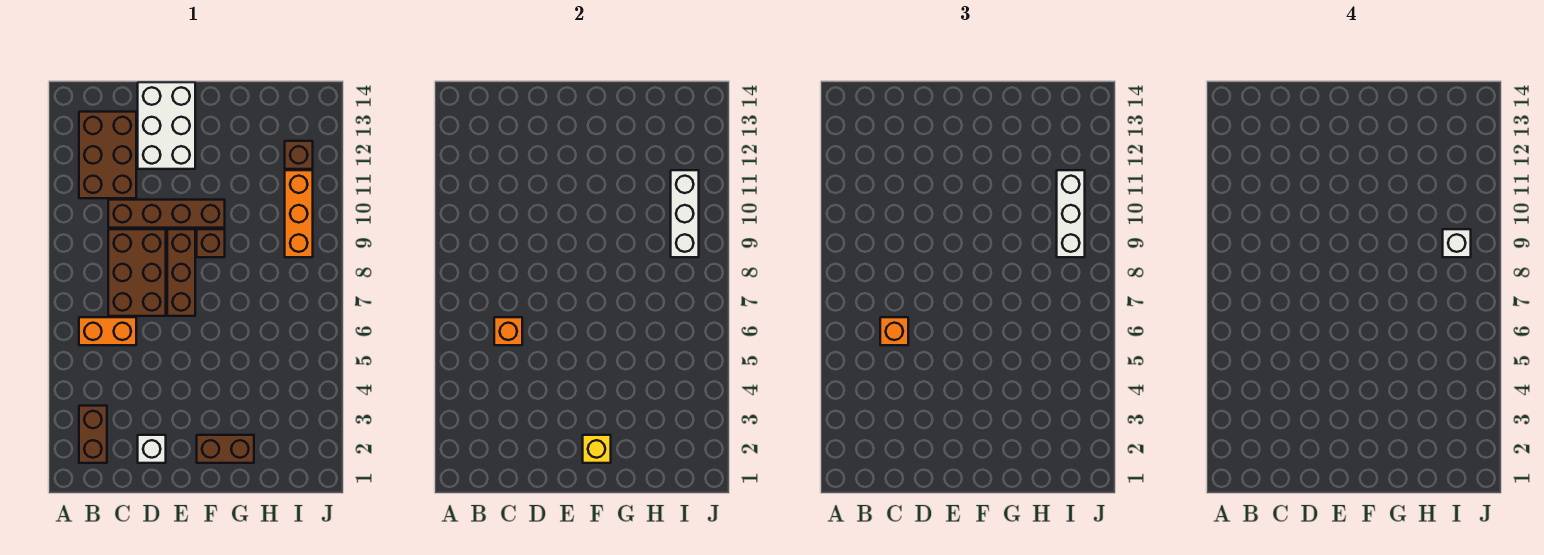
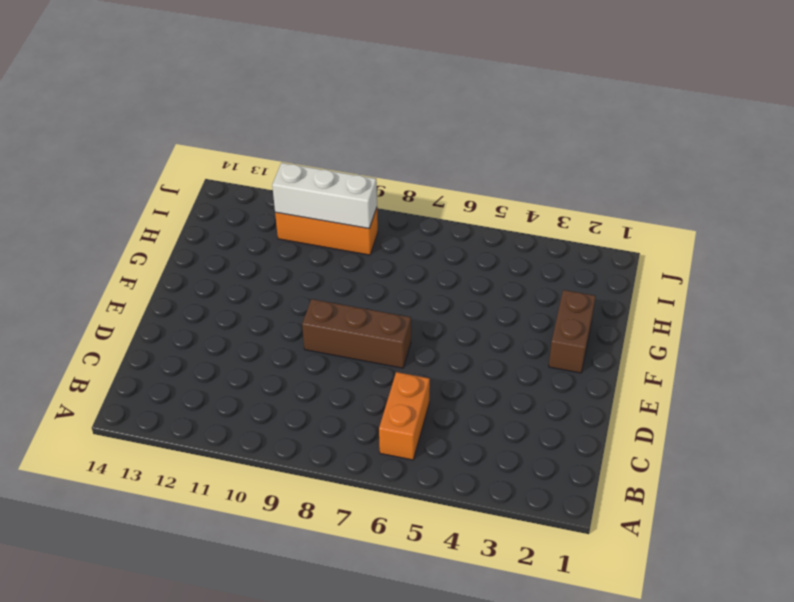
none -> brown 1x2 brick [79,406,107,463]
none -> brown 2x3 brick [79,112,136,198]
none -> brown 2x3 brick [108,229,166,316]

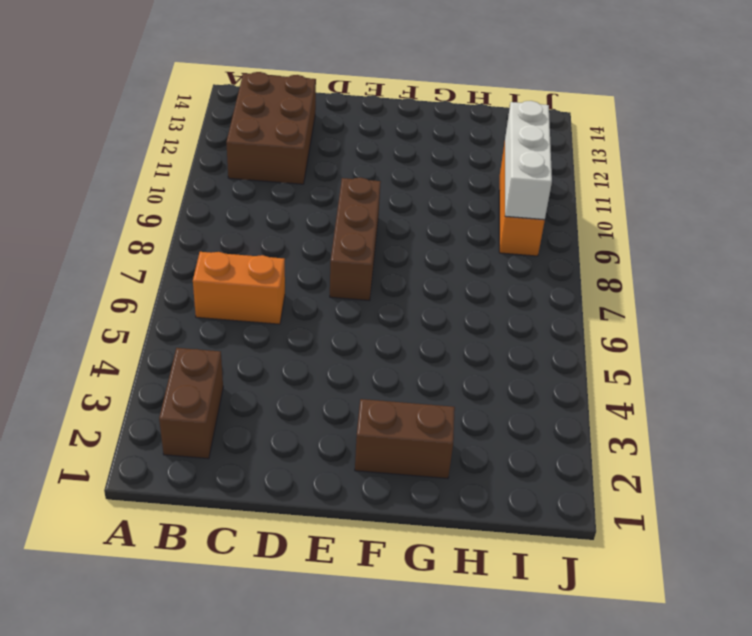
none -> brown 2x3 brick [108,229,166,316]
none -> brown 1x4 brick [108,200,225,228]
none -> white 1x1 brick [138,435,166,463]

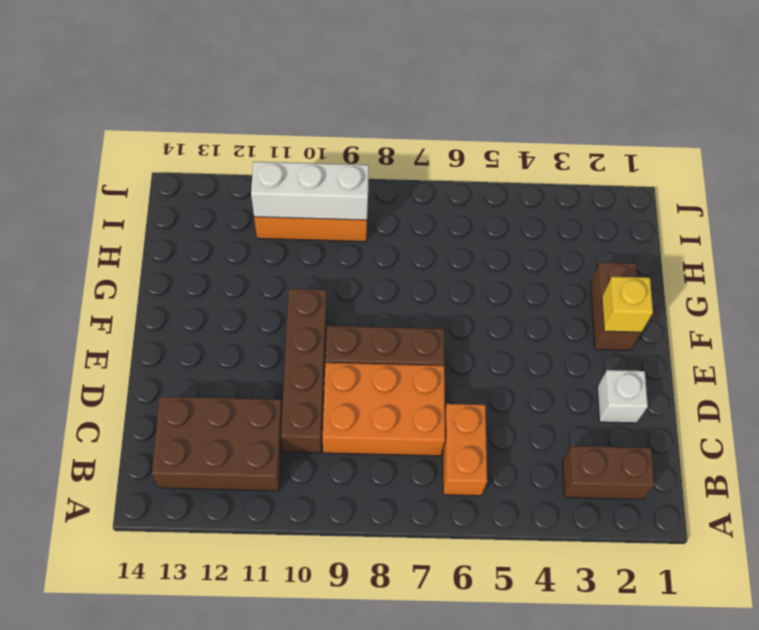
orange 2x3 brick [323,363,445,456] -> brown 2x3 brick [108,229,166,316]
none -> white 2x3 brick [138,82,195,169]
none -> brown 1x1 brick [197,229,225,257]
none -> brown 1x1 brick [285,141,313,169]

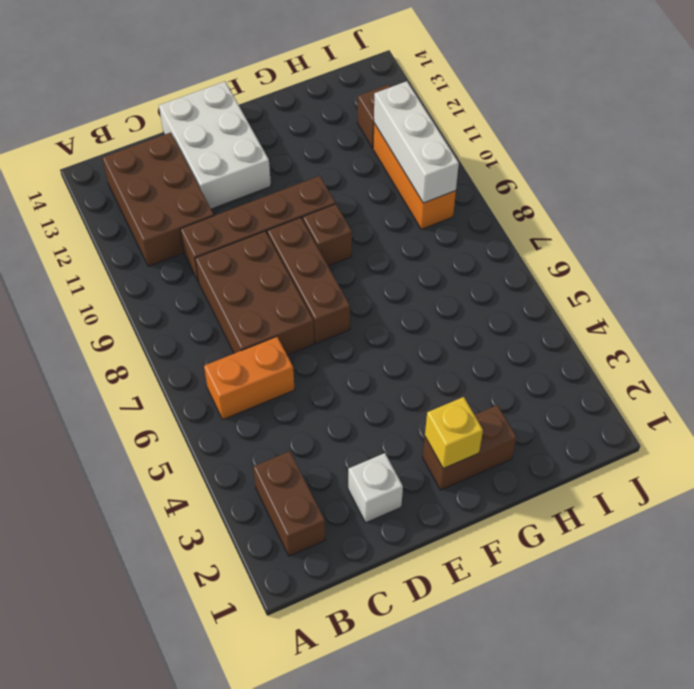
none -> orange 1x1 brick [494,317,522,345]
none -> orange 1x1 brick [880,317,908,345]
none -> white 1x3 brick [1057,170,1085,257]

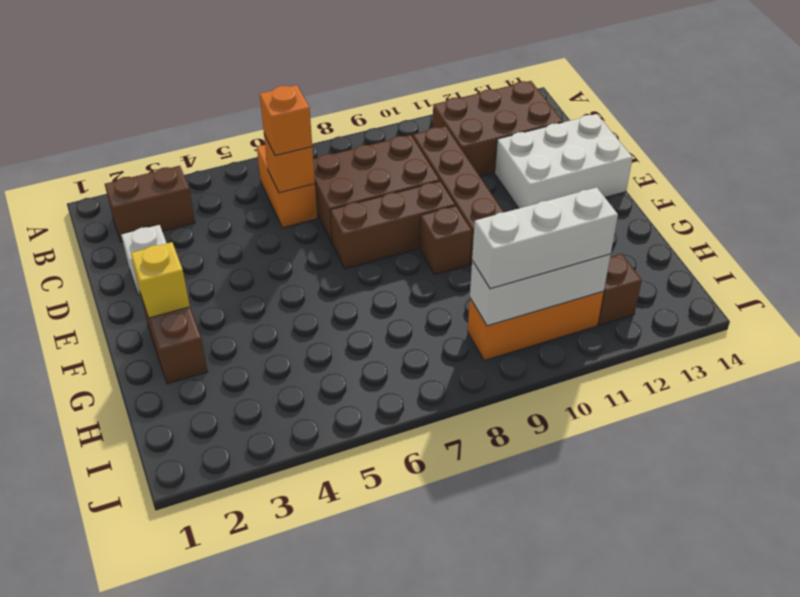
none -> white 1x1 brick [1443,229,1471,257]

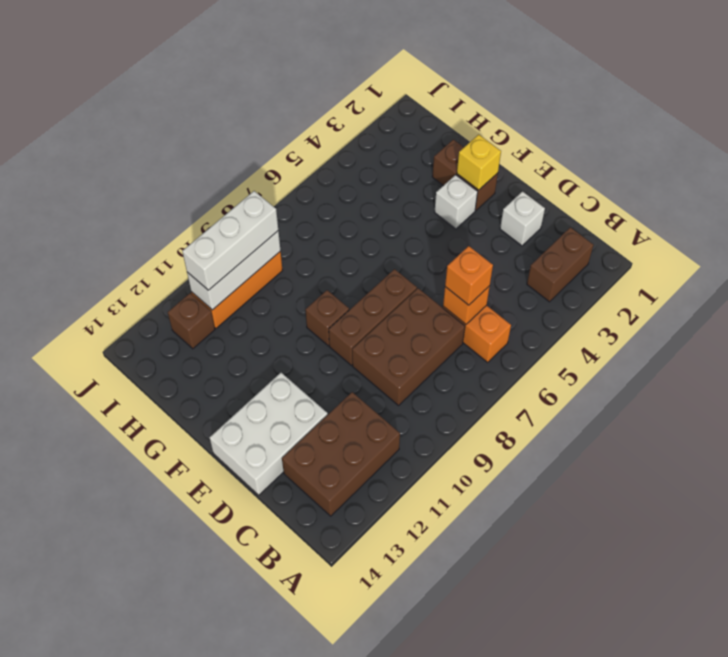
white 1x1 brick [435,175,478,229] -> white 1x1 brick moved to [1443,229,1471,257]
none -> brown 1x4 brick [108,200,225,228]

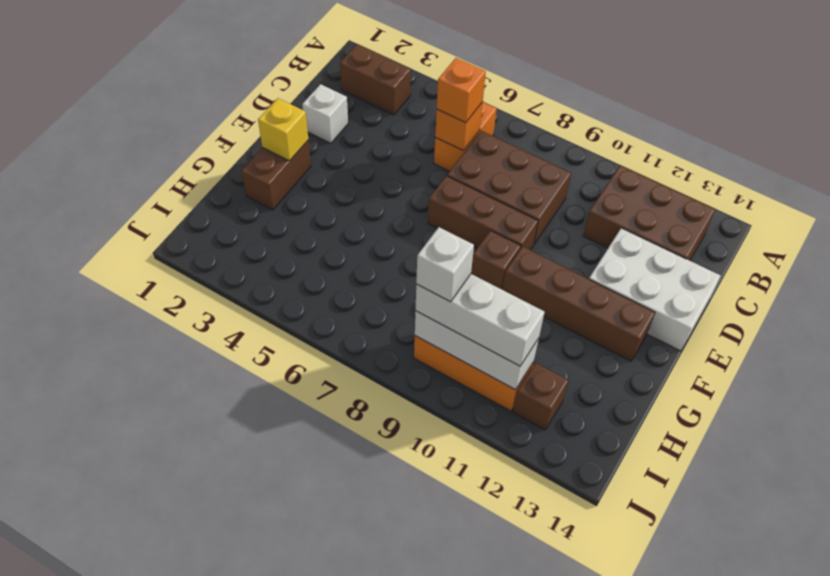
brown 1x4 brick [503,246,655,361] -> brown 1x4 brick turned to [108,200,225,228]

